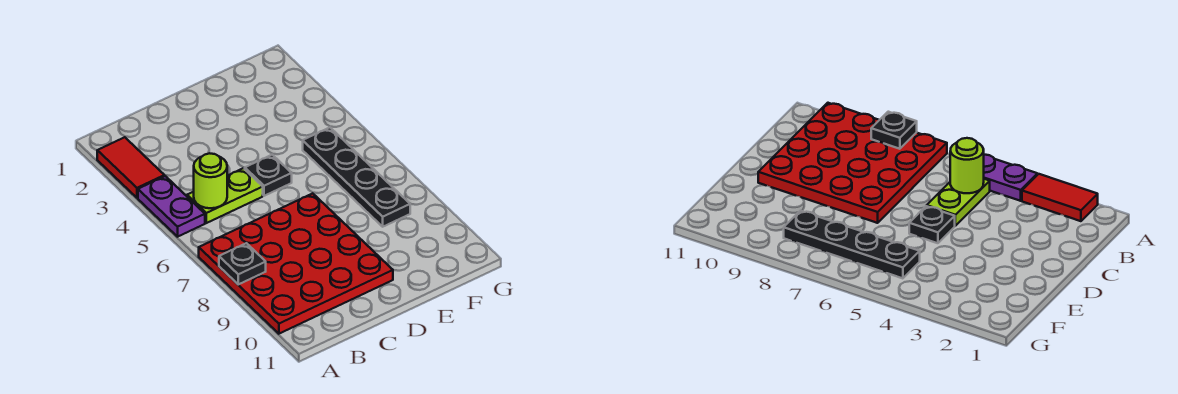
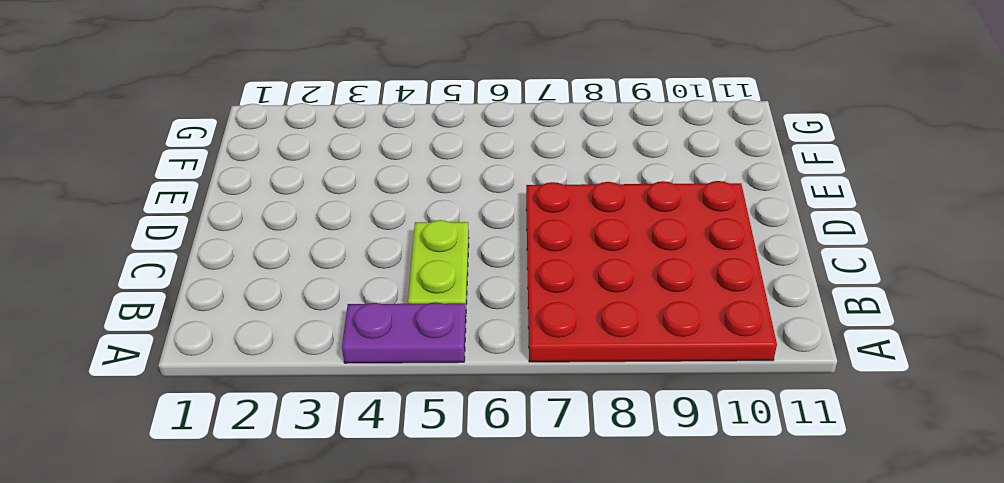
none -> red 1x2 tile [97,137,164,198]
none -> black 1x1 plate [245,155,292,196]

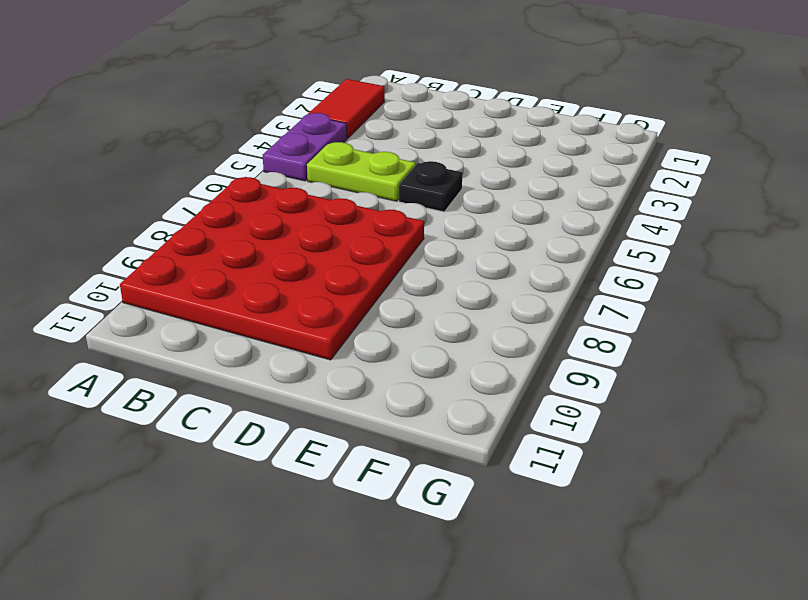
none -> black 1x4 plate [303,128,410,227]
none -> black 1x1 plate [219,243,266,285]

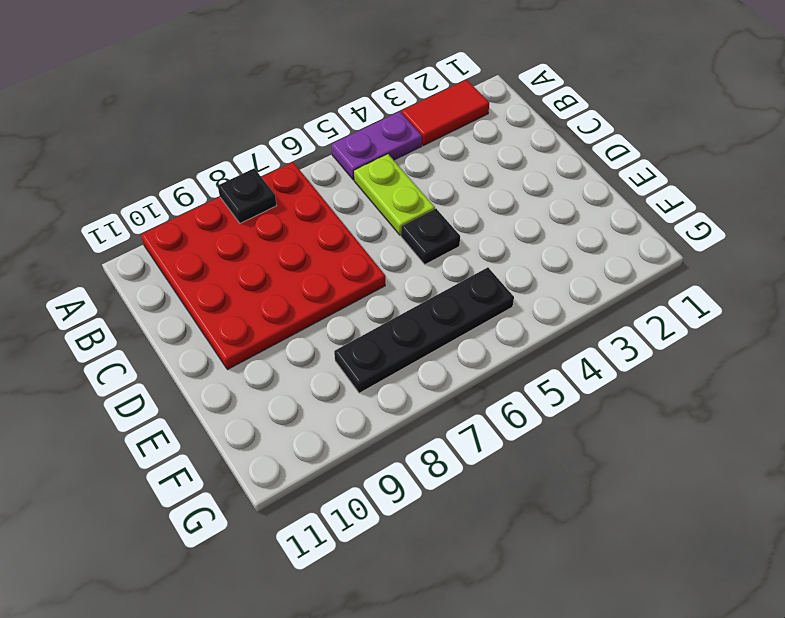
none -> lime 1x1 round brick [194,153,227,208]

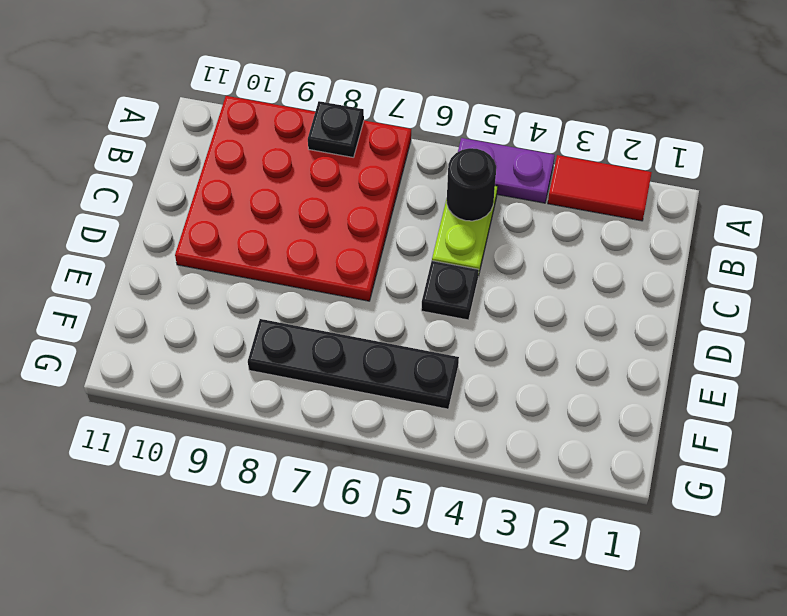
black 1x1 round brick [447,148,496,221] -> lime 1x1 round brick [194,153,227,208]

